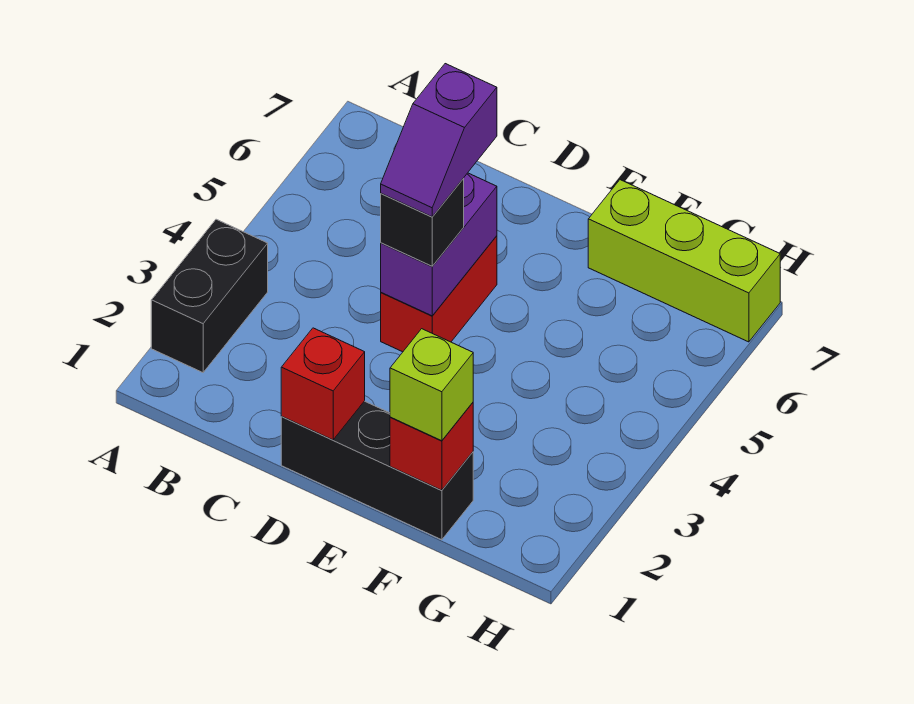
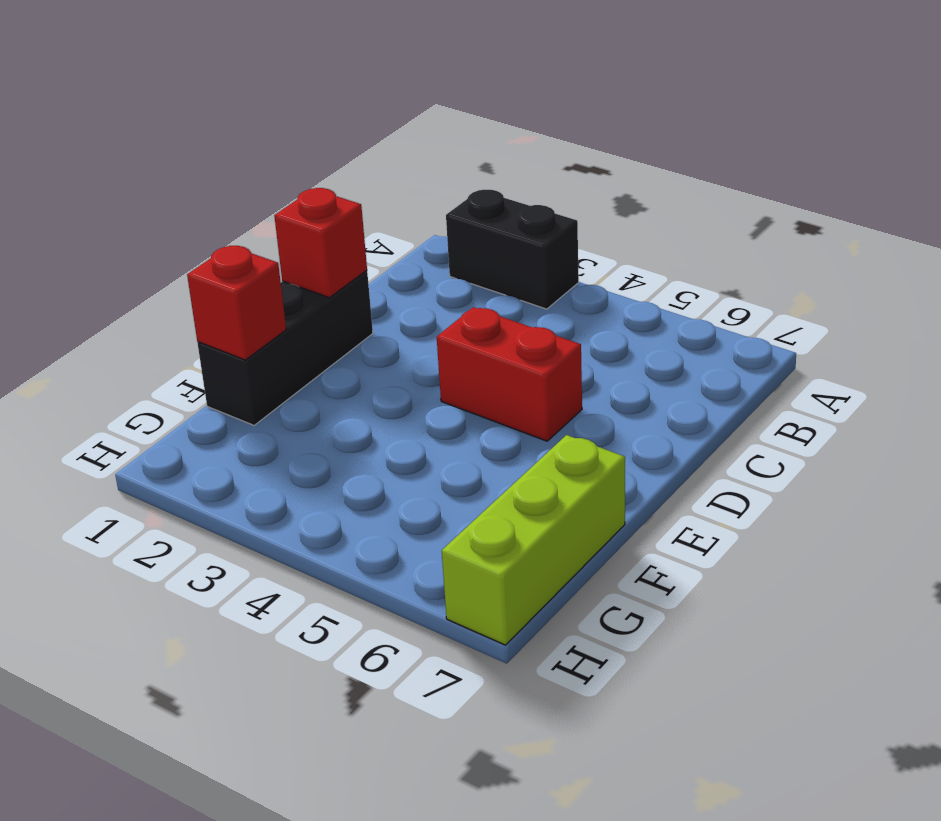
none -> purple 1x2 brick [381,173,497,316]
none -> black 1x1 brick [381,178,464,266]

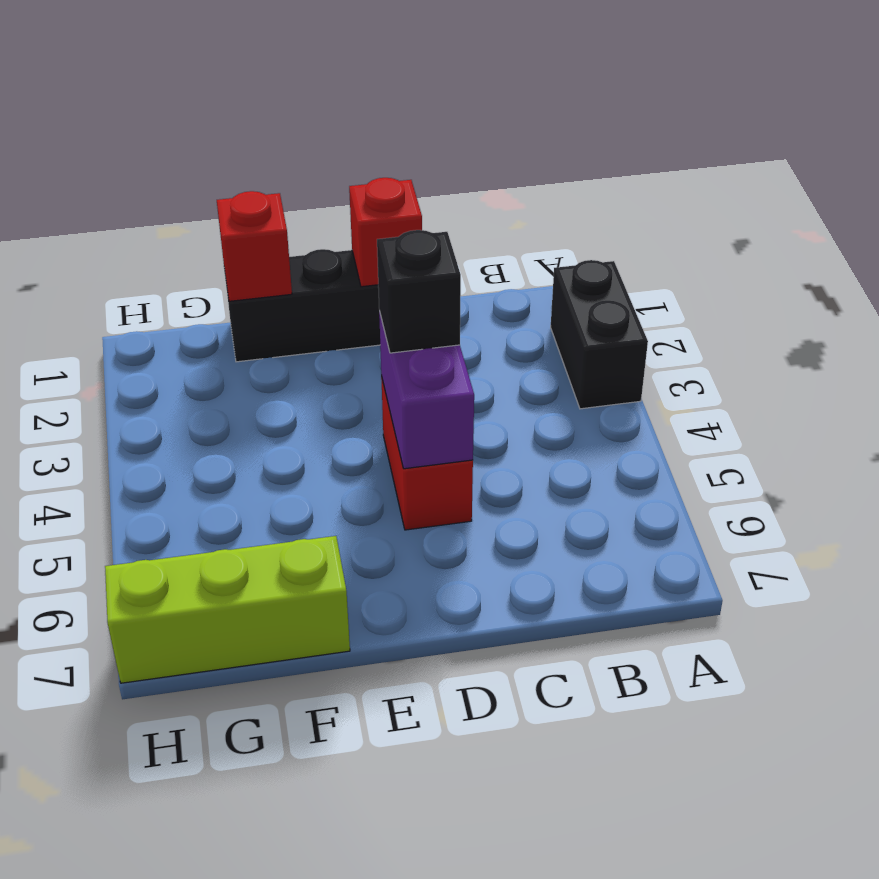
none -> lime 1x1 brick [390,329,473,441]
none -> purple 1x2 slope [381,64,497,217]

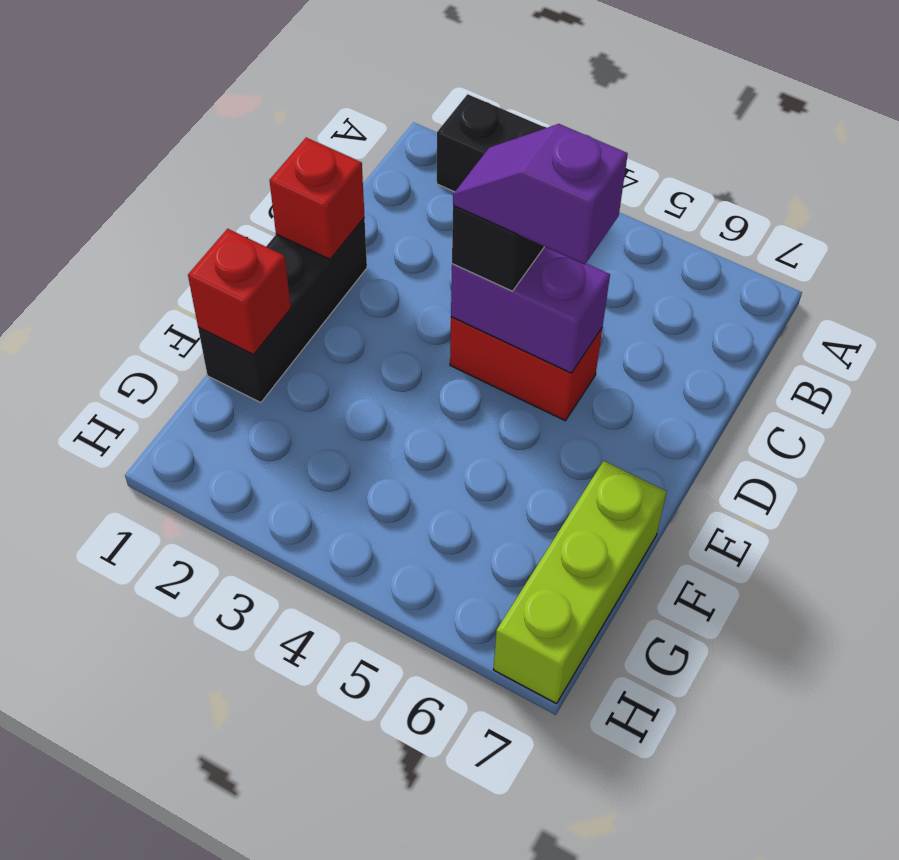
none -> lime 1x1 brick [390,329,473,441]

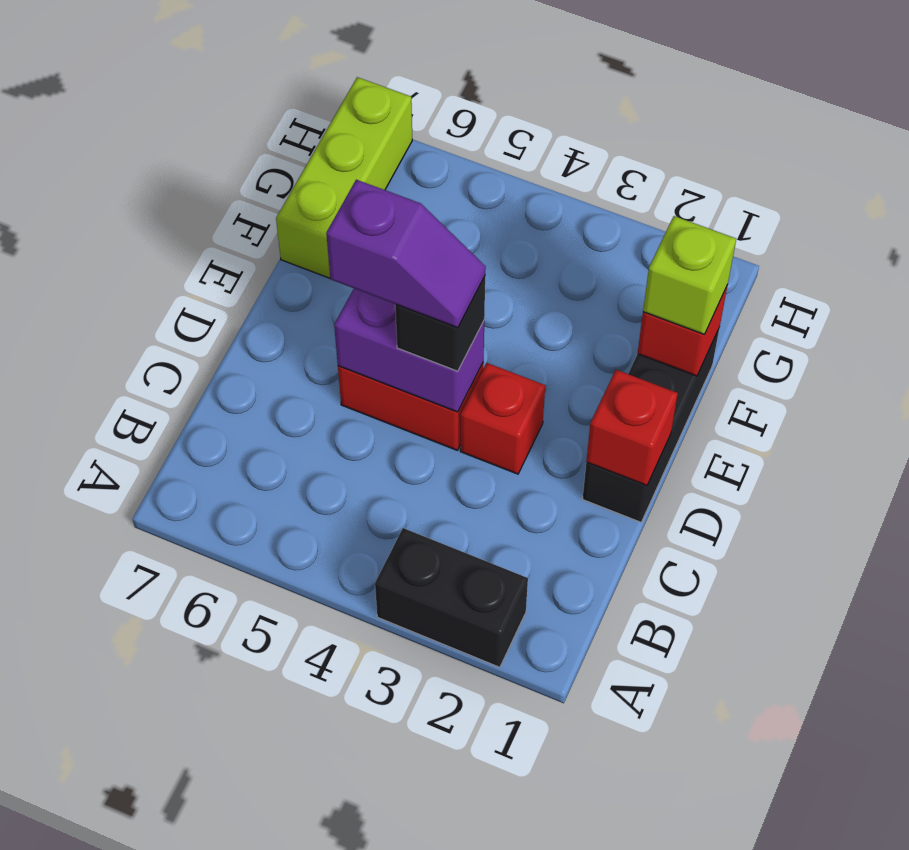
red 1x1 brick [460,363,545,474] -> none

